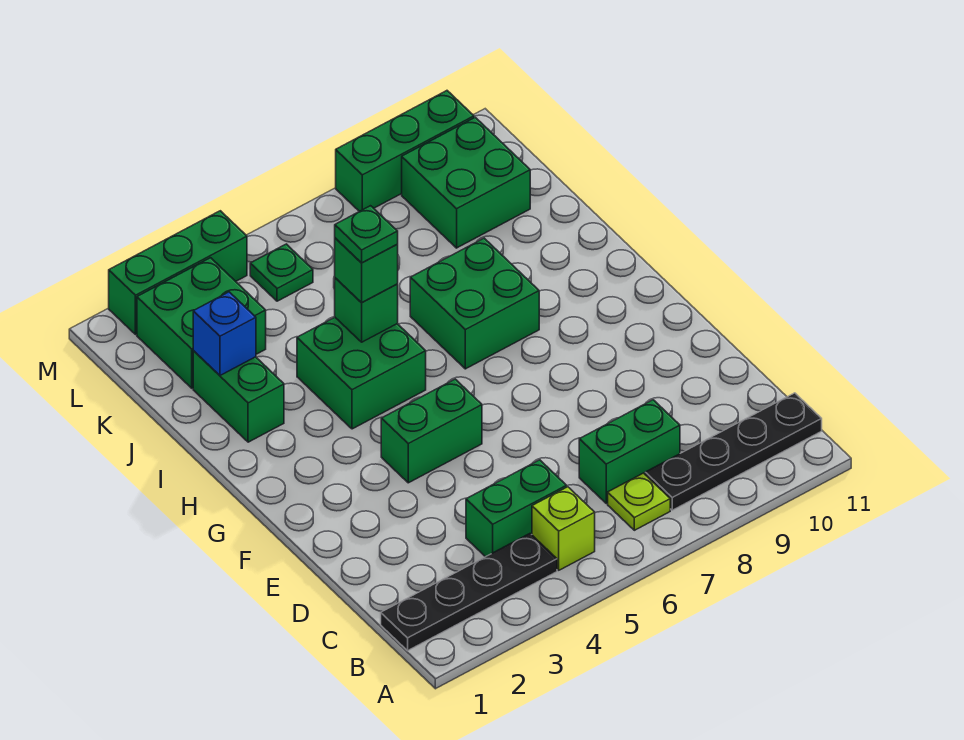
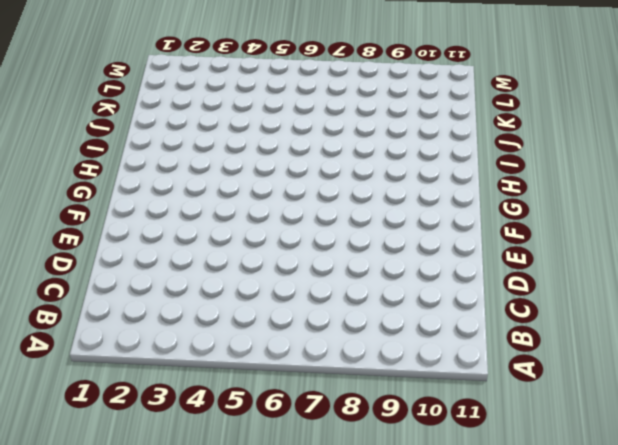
none -> black 1x4 plate [381,534,557,651]
none -> lime 1x1 brick [532,487,595,570]
none -> lime 1x1 plate [608,473,670,530]

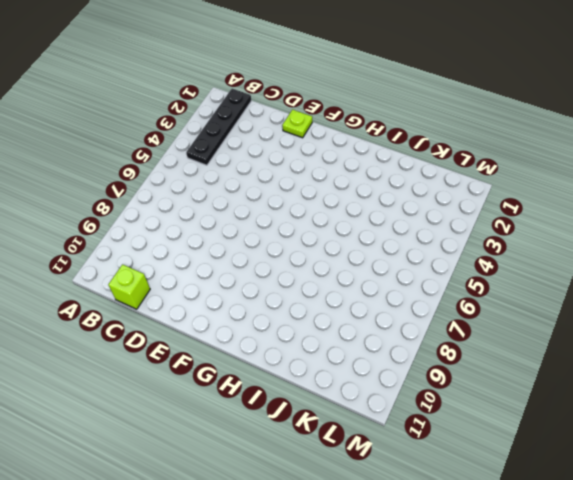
lime 1x1 brick [108,264,150,309] -> lime 1x1 brick moved to [532,487,595,570]
lime 1x1 plate [282,110,312,138] -> lime 1x1 plate moved to [608,473,670,530]
none -> black 1x4 plate [645,393,822,510]
none -> green 1x2 brick [466,460,567,557]
none -> green 1x2 brick [579,400,680,503]

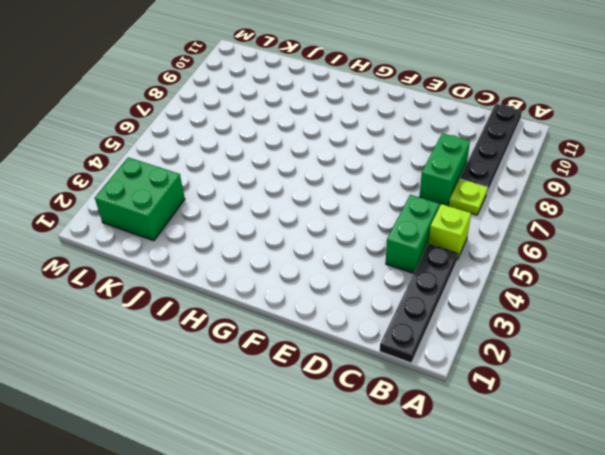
none -> green 1x2 brick [381,379,482,483]
none -> green 2x2 brick [297,317,426,429]
none -> green 2x2 brick [410,238,539,369]

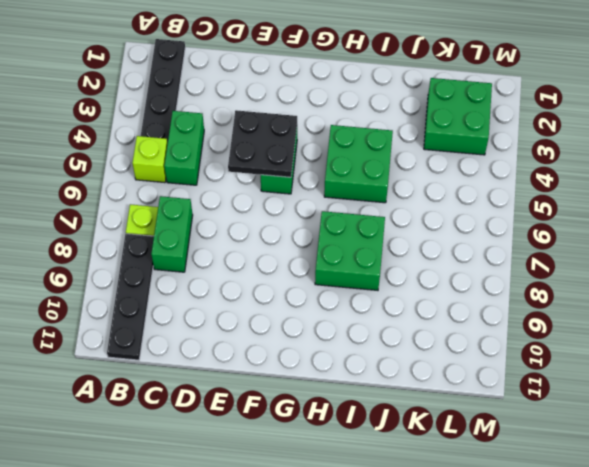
black 2x2 plate [228,110,297,177] -> none
none -> green 1x2 brick [193,350,284,442]
none -> green 2x2 brick [402,117,530,248]
none -> green 1x1 plate [250,244,313,301]

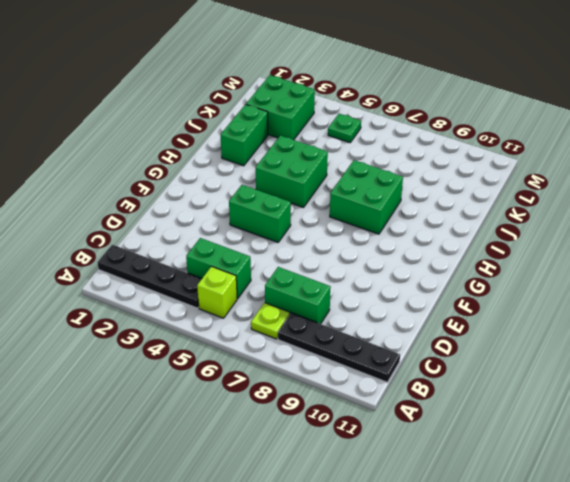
none -> green 2x2 brick [402,117,530,248]
none -> green 1x3 brick [109,211,247,335]
none -> green 1x3 brick [336,91,474,211]

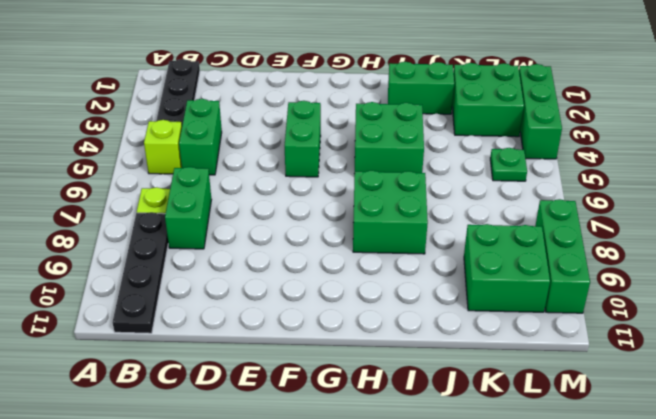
none -> green 1x1 brick [335,278,398,342]
none -> blue 1x1 brick [193,292,256,375]
none -> green 1x1 brick [335,238,398,303]

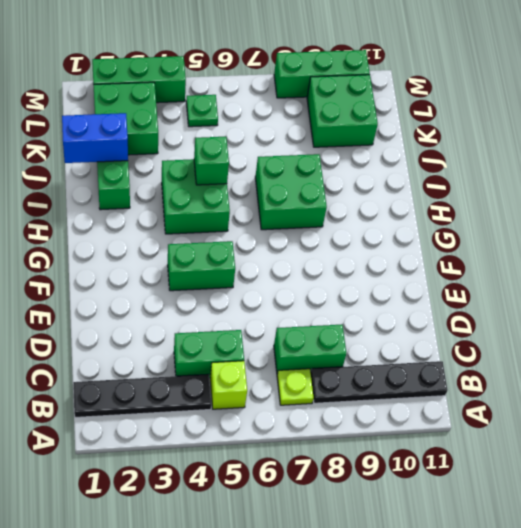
blue 1x2 brick [62,113,128,163] -> blue 1x1 brick [193,292,256,375]
none -> green 1x1 brick [335,238,398,303]
none -> green 1x1 plate [335,206,398,263]

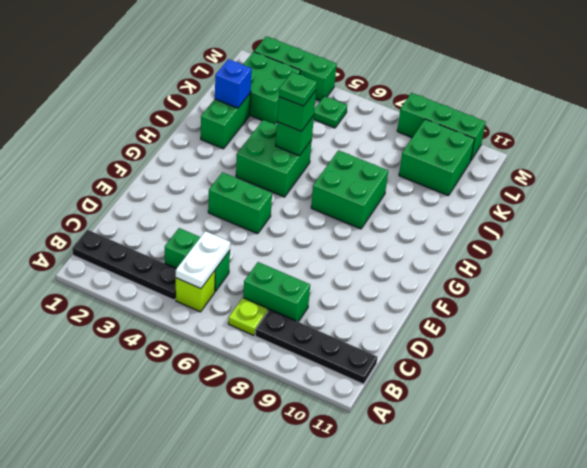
white 1x2 plate [176,231,230,289] -> none

